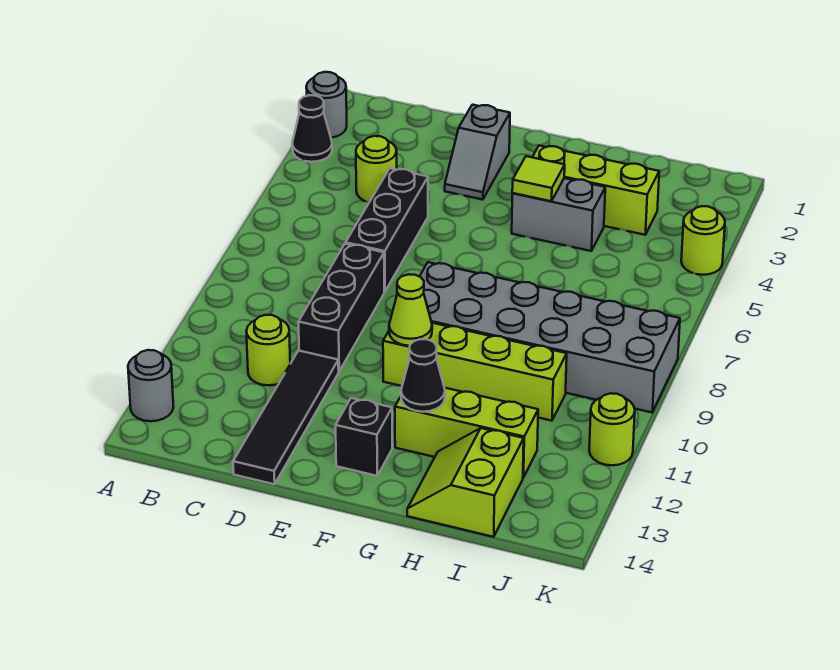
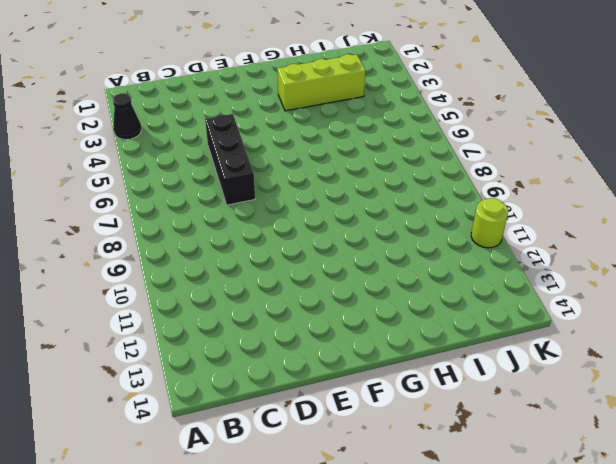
none -> grey 1x1 round brick [306,72,347,138]
none -> grey 1x1 round brick [128,350,174,421]
none -> lime 1x1 round brick [356,136,397,202]

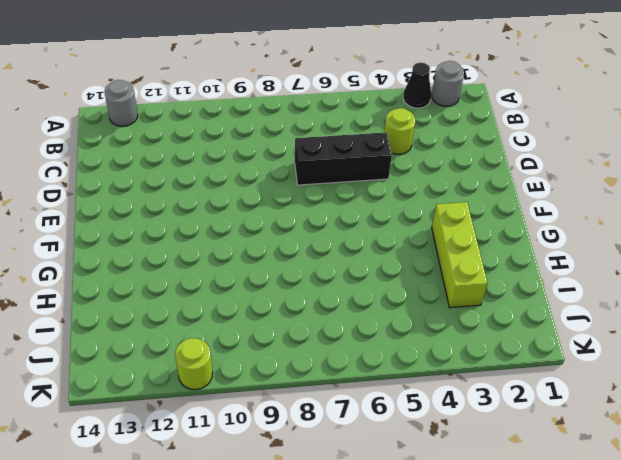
none -> lime 1x1 round brick [246,315,290,385]
none -> black 1x3 brick [298,244,384,371]
none -> black 1x4 tile [233,351,339,484]

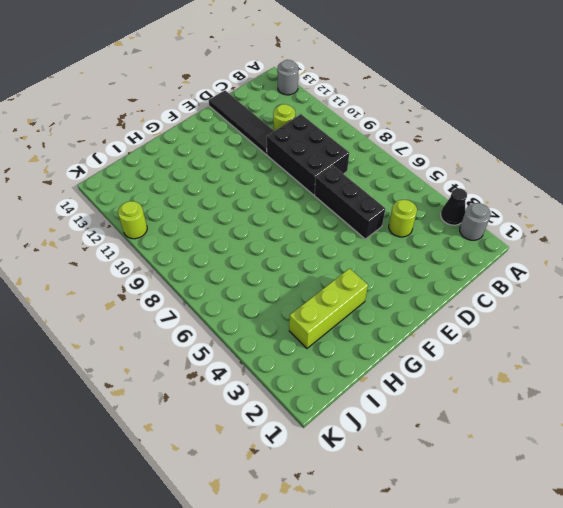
black 2x3 brick [266,114,349,195] -> black 1x3 brick [298,244,384,371]
none -> grey 1x2 slope [445,105,510,200]
none -> grey 2x6 brick [420,262,680,412]
none -> lime 1x4 brick [383,323,567,421]

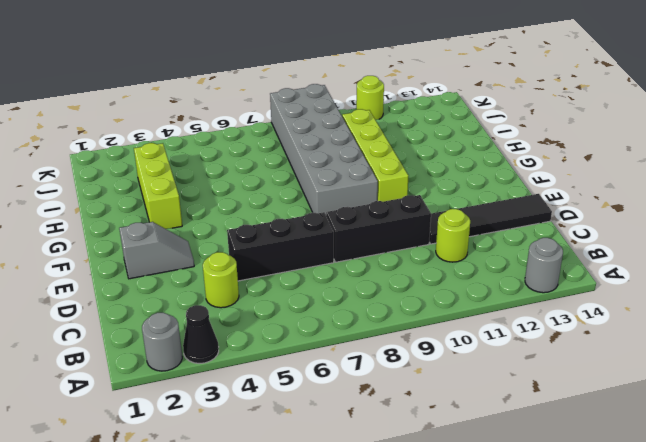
none -> black 1x1 brick [336,398,392,476]
none -> grey 1x2 brick [512,178,605,251]
none -> lime 1x3 brick [395,388,538,478]

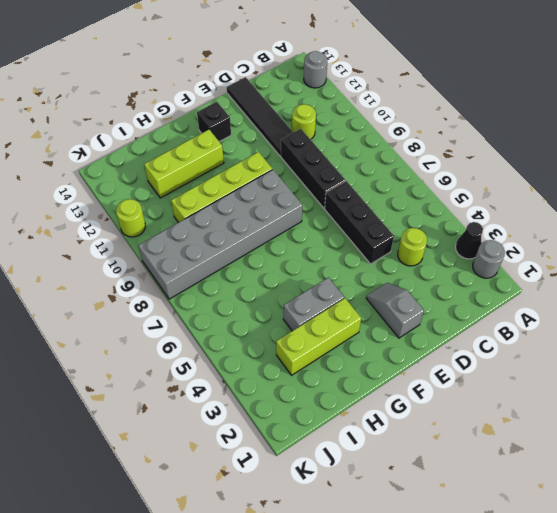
none -> lime 2x2 slope [407,428,524,537]
none -> lime 1x1 round brick [681,206,725,275]
none -> lime 1x1 cone [389,274,432,346]

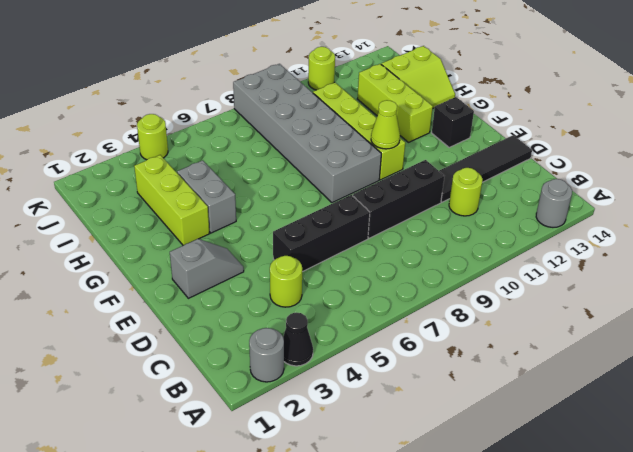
none -> lime 1x1 tile [512,156,565,201]
none -> black 1x1 cone [401,339,445,412]

